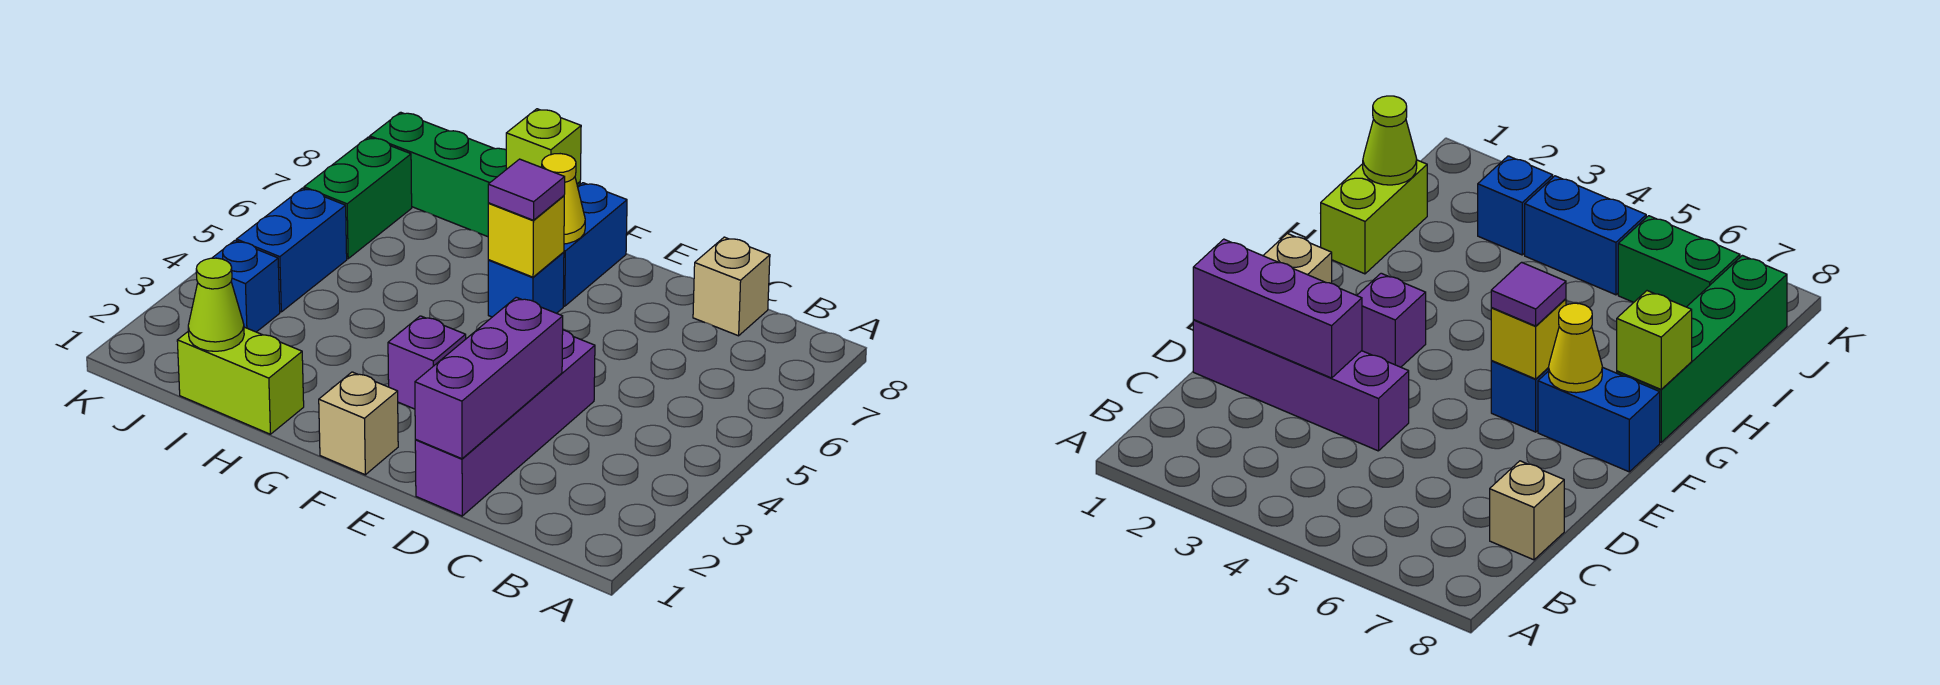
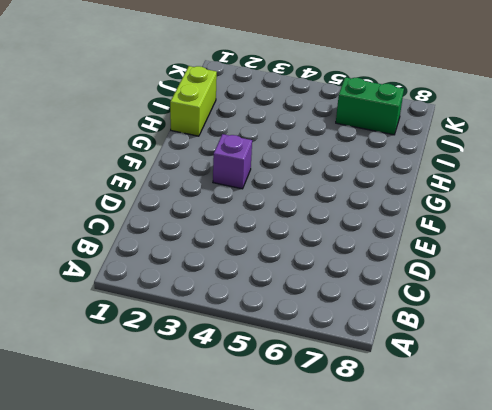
none -> tan 1x1 brick [693,237,770,336]
none -> purple 1x4 brick [415,330,595,516]
none -> tan 1x1 brick [319,372,398,475]

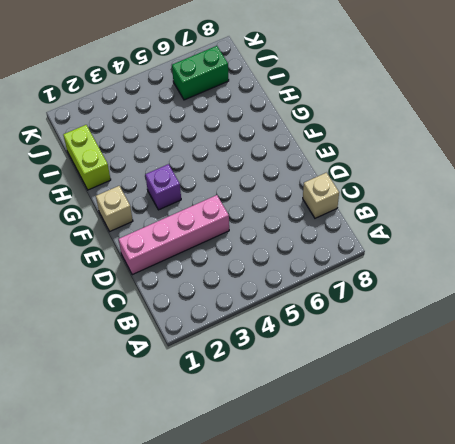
pink 1x4 brick [119,195,229,275] -> purple 1x4 brick [415,330,595,516]
none -> blue 1x1 brick [488,252,564,317]
none -> blue 1x2 brick [563,183,627,306]
none -> green 1x4 brick [370,112,580,237]

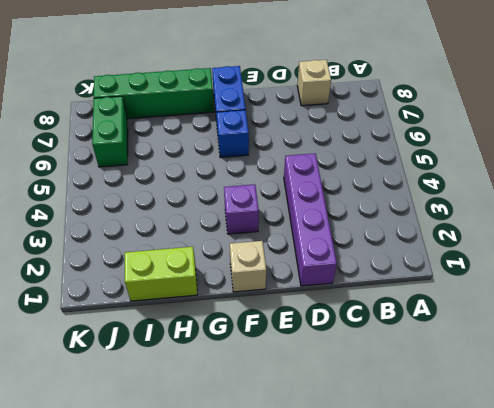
none -> blue 1x1 brick [213,241,280,332]
none -> blue 1x2 brick [236,188,347,312]
none -> purple 1x3 brick [415,297,563,459]

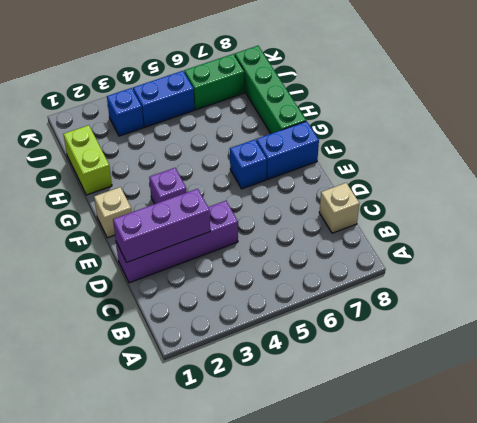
none -> yellow 1x1 brick [488,196,564,277]
none -> yellow 1x1 cone [542,154,585,244]
none -> lime 1x1 brick [506,109,581,184]

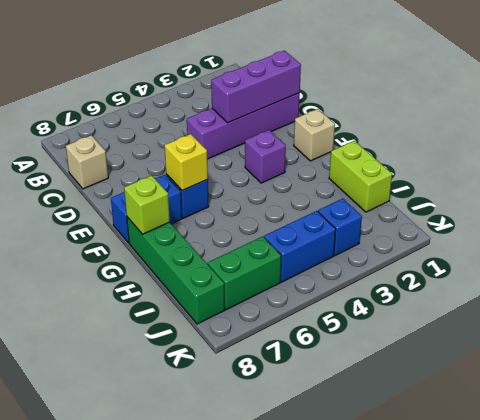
none -> yellow 1x1 cone [542,154,585,244]
none -> lime 1x1 cone [188,258,244,351]
none -> purple 1x1 tile [488,159,565,220]

